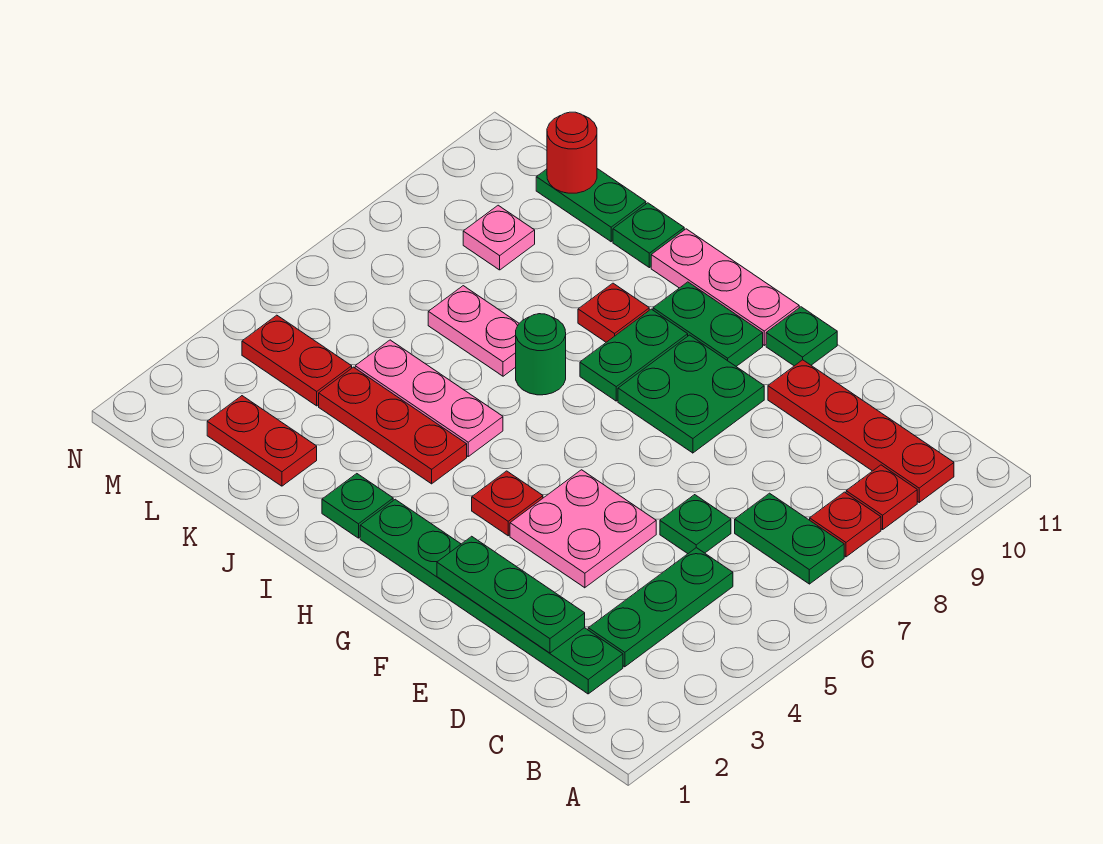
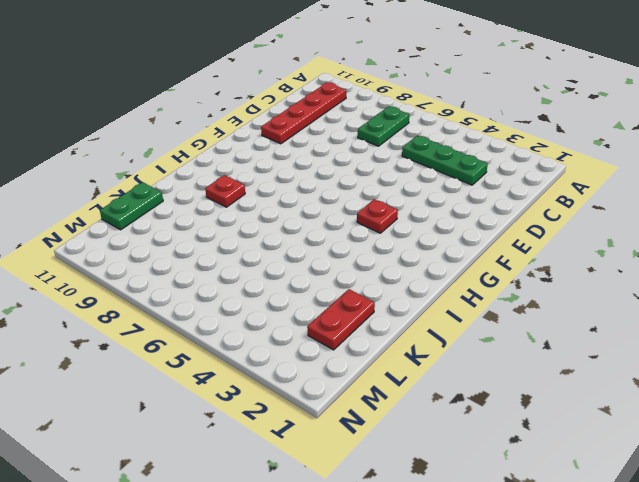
none -> red 1x1 plate [810,492,881,557]
none -> red 1x1 plate [846,465,917,530]
none -> green 1x6 plate [360,499,623,694]

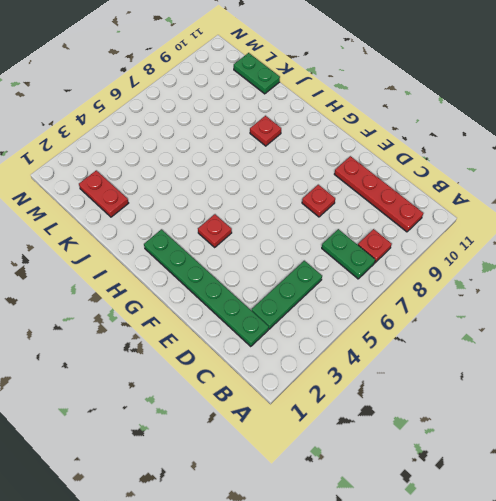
red 1x1 plate [302,185,335,217] -> red 1x1 plate moved to [846,465,917,530]
none -> green 1x1 plate [660,495,731,554]
none -> pink 2x2 plate [510,470,656,588]
none -> green 2x2 plate [618,335,764,453]

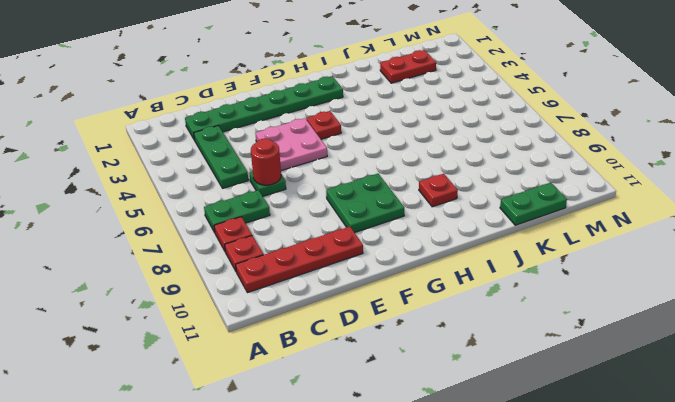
red 1x1 round brick [251,139,281,185] -> red 1x1 round brick moved to [547,112,597,193]
none -> green 1x1 plate [766,307,837,366]
none -> green 1x2 plate [653,282,763,366]
none -> pink 1x3 plate [651,229,799,345]

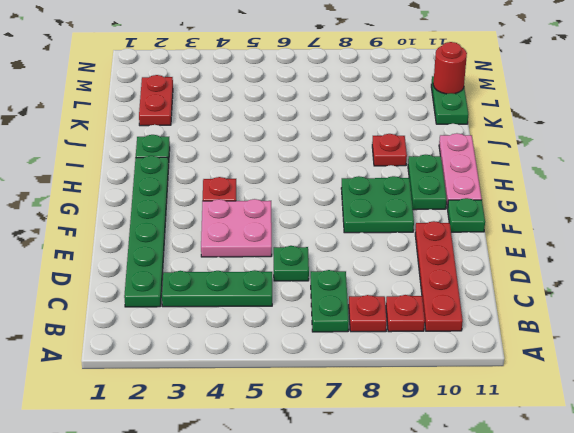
none -> green 1x2 plate [580,309,688,401]
none -> red 1x3 plate [319,367,467,484]
none -> pink 1x3 plate [355,340,503,456]

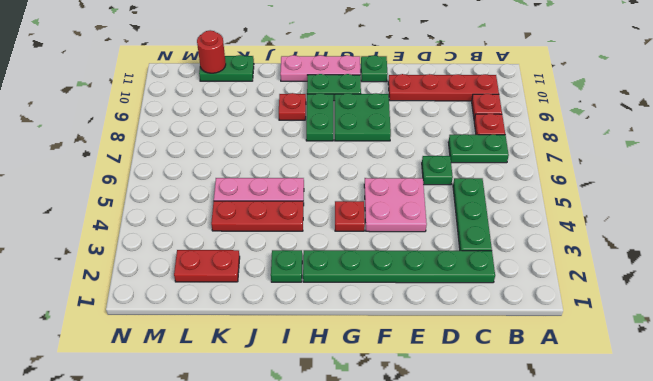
none -> green 1x1 round brick [516,314,566,395]
none -> pink 1x2 plate [428,286,519,376]
none -> green 1x1 plate [613,203,684,268]

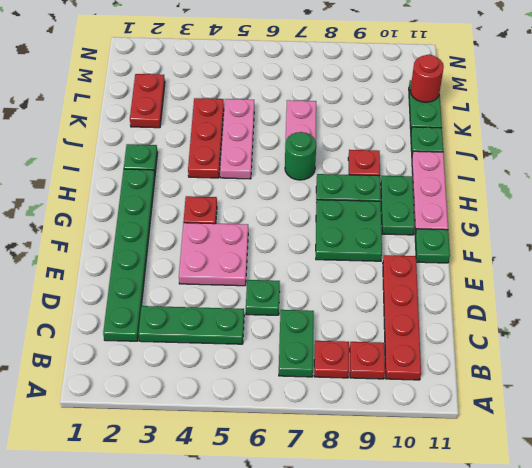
none -> red 1x2 plate [242,315,352,406]
none -> pink 1x1 plate [463,205,535,270]
none -> green 1x3 plate [437,536,585,653]

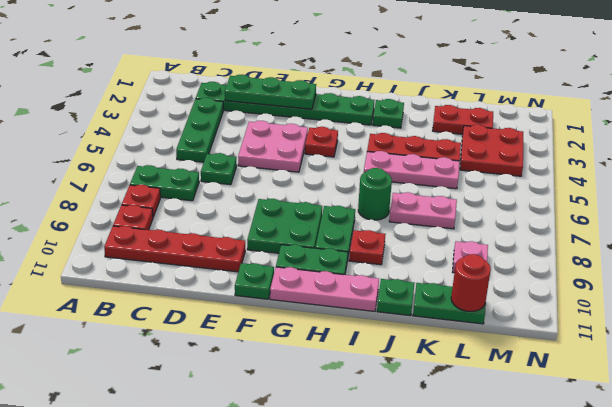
red 2x2 plate [460,125,523,176] -> red 1x2 plate [242,315,352,406]

